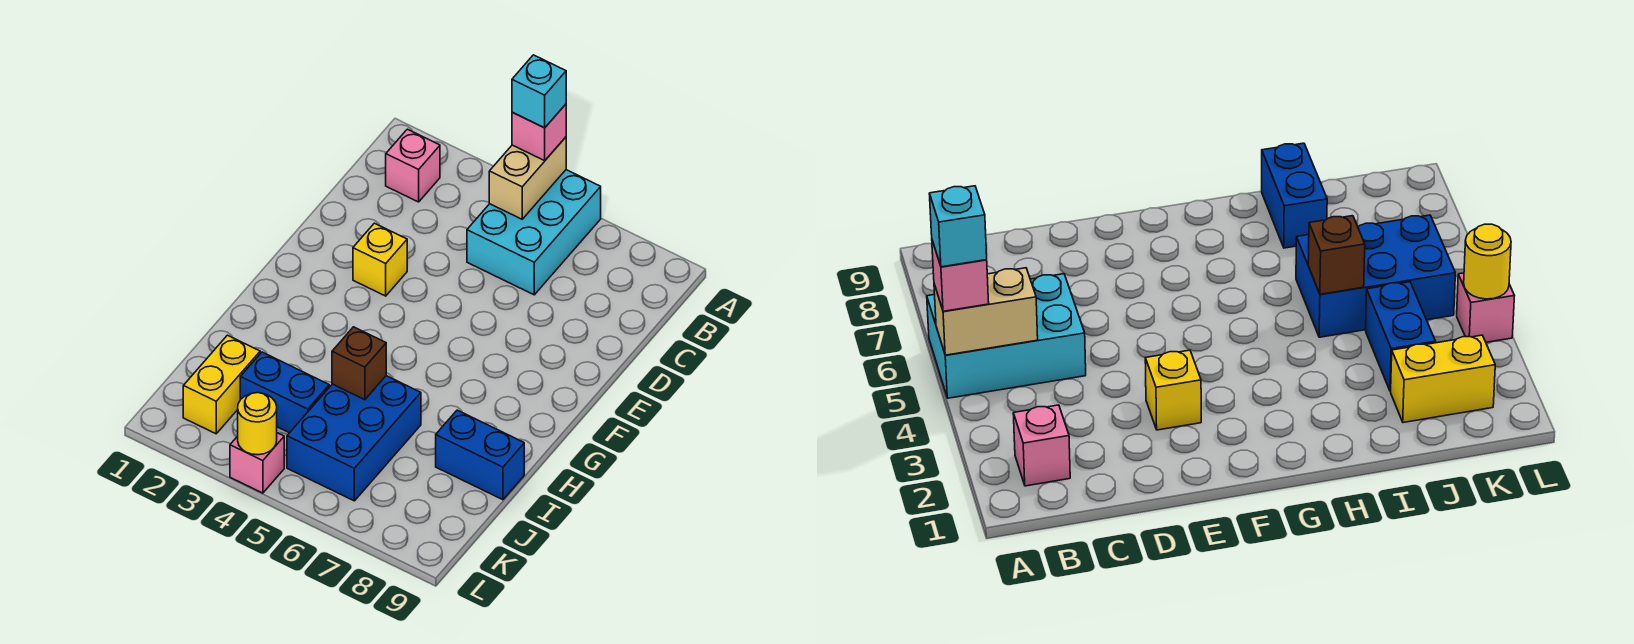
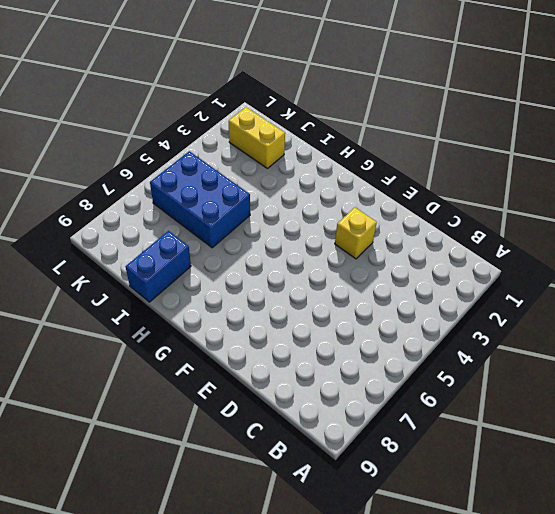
none -> cyan 2x3 brick [467,170,601,295]
none -> pink 1x1 brick [386,129,440,202]
none -> blue 1x2 brick [240,352,329,433]

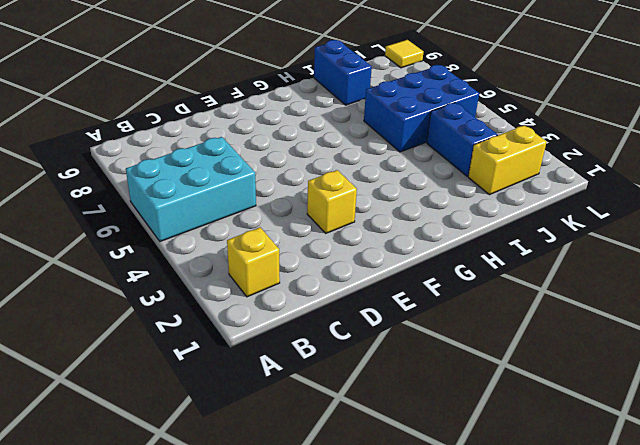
yellow 1x1 brick [227,227,280,297] -> pink 1x1 brick [386,129,440,202]
yellow 1x1 tile [385,40,424,68] -> none
none -> pink 1x1 brick [230,433,284,493]
none -> tan 1x2 brick [489,137,566,219]
none -> brown 1x1 brick [332,327,386,400]

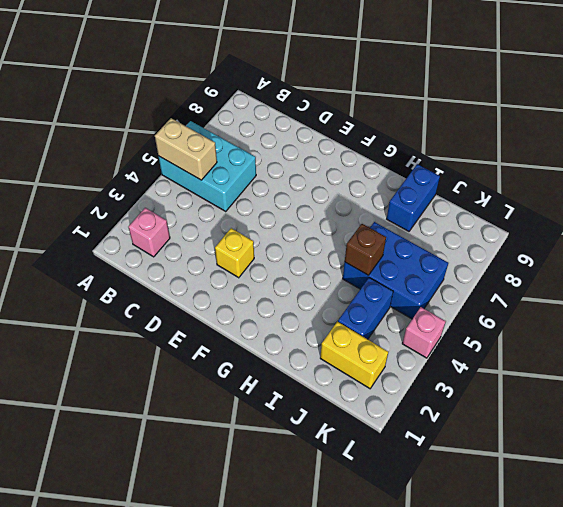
none -> yellow 1x1 round brick [238,393,277,455]
none -> pink 1x1 brick [512,104,566,161]
none -> cyan 1x1 brick [512,55,566,128]

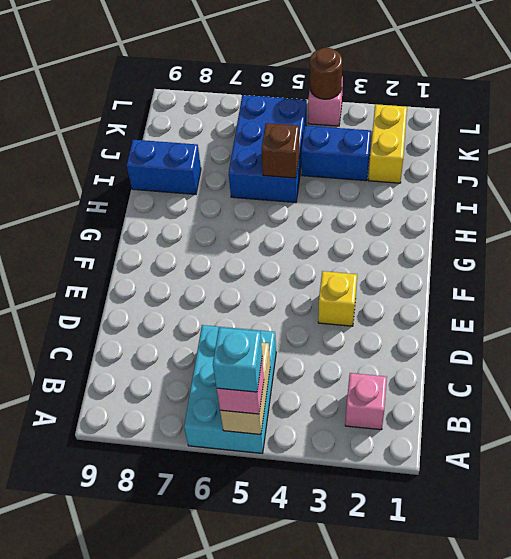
brown 1x1 round brick [310,47,342,99] -> yellow 1x1 round brick [238,393,277,455]

